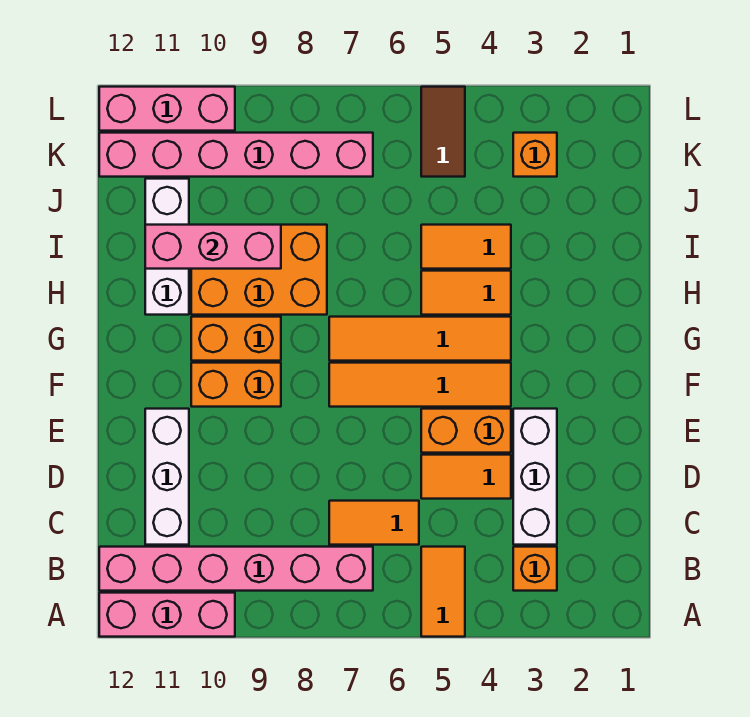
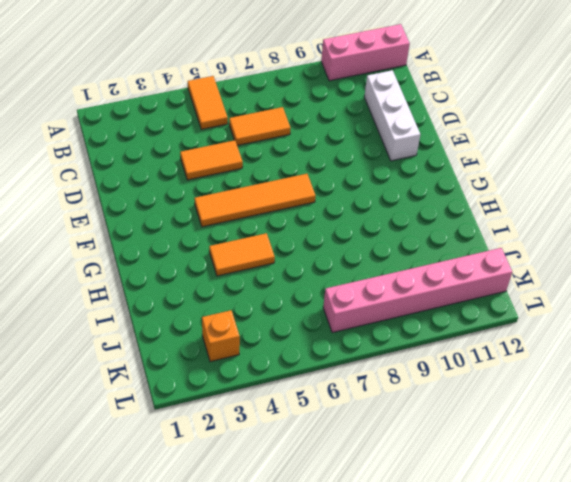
none -> orange 1x1 brick [513,547,557,591]
none -> pink 1x6 brick [99,547,373,591]
none -> white 1x3 brick [513,409,557,545]

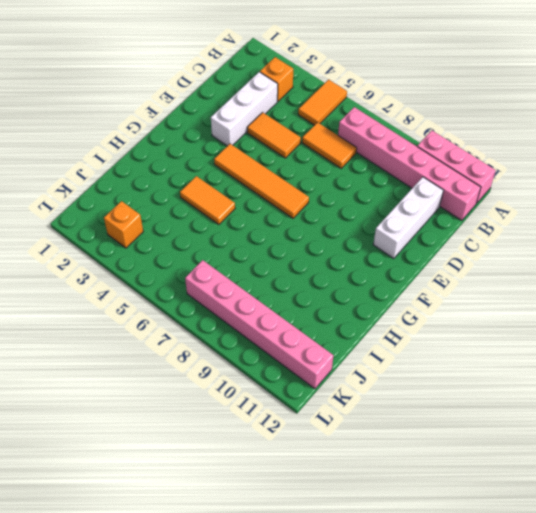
none -> orange 1x2 brick [421,409,511,453]
none -> orange 1x2 brick [191,363,281,407]
none -> orange 1x4 tile [329,317,511,361]

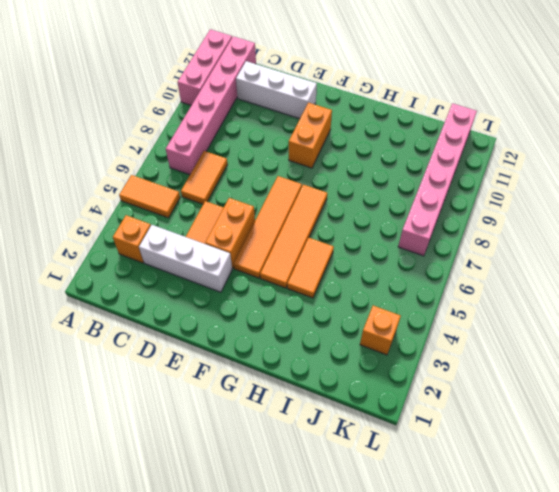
none -> orange 1x2 brick [191,317,281,361]
none -> orange 2x3 brick [191,225,327,315]
none -> white 1x3 brick [145,179,189,315]

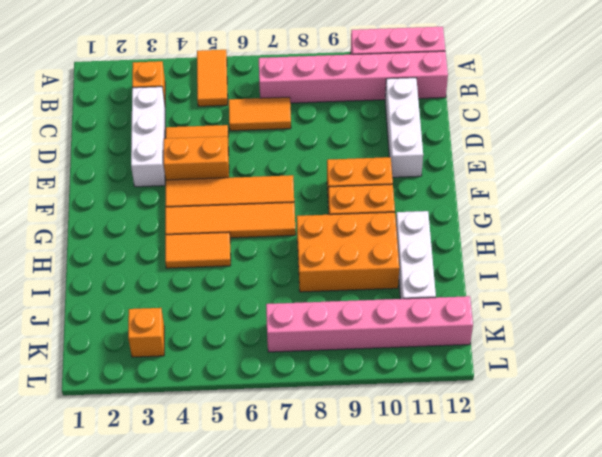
none -> orange 1x2 tile [421,225,511,269]
none -> brown 1x2 tile [421,87,465,177]
none -> pink 1x3 brick [99,87,235,131]

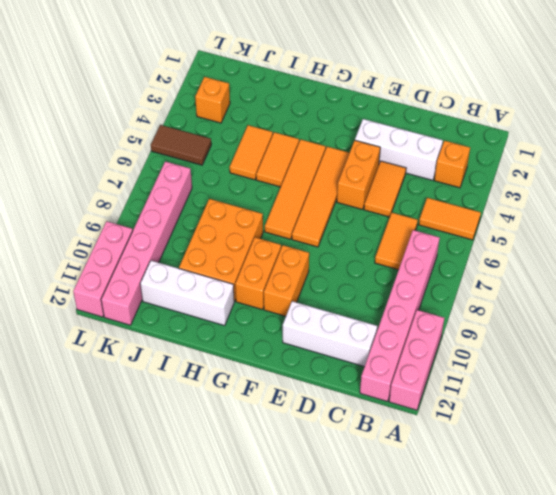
none -> pink 1x3 brick [145,225,281,269]

